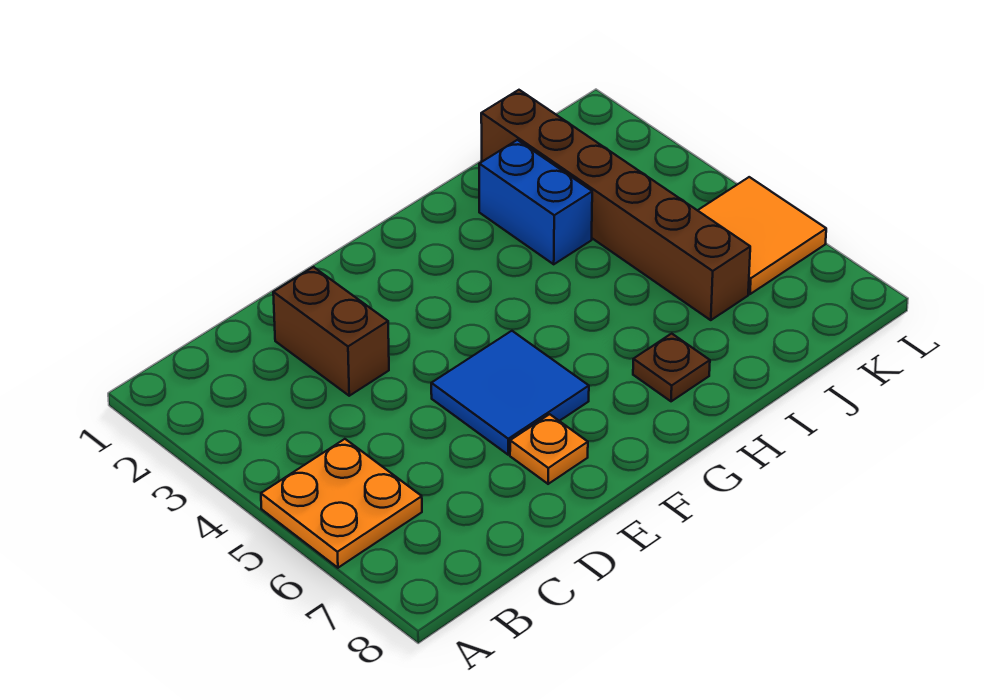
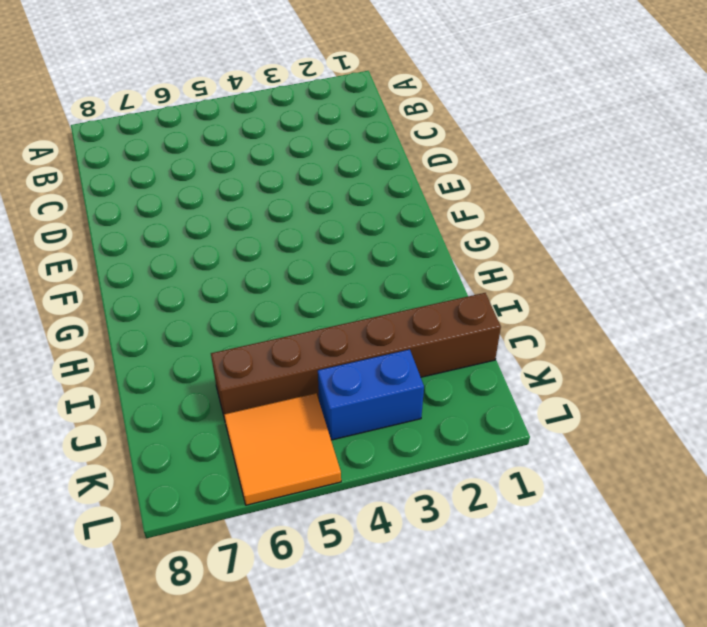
blue 1x2 brick [318,349,424,440] -> blue 1x2 brick moved to [479,140,592,264]
none -> orange 2x2 plate [261,439,422,568]
none -> brown 1x2 brick [273,267,389,396]

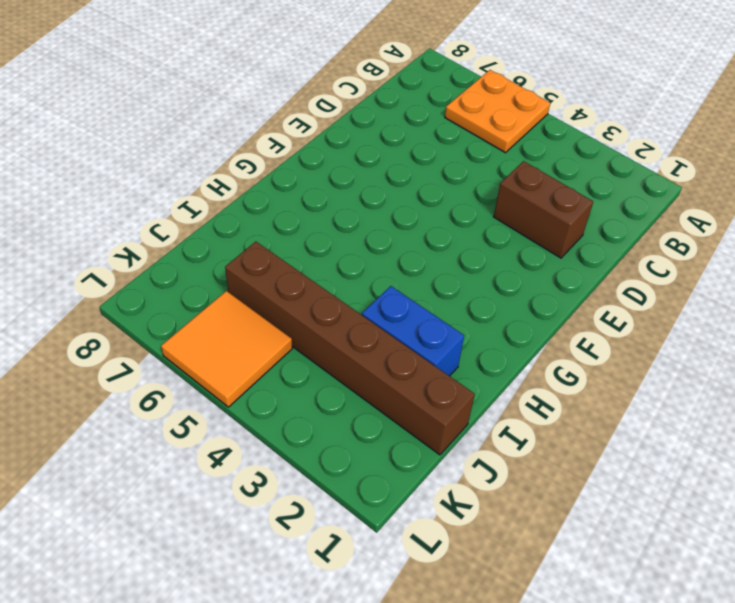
none -> blue 2x2 tile [431,331,589,455]
none -> orange 1x1 plate [510,414,588,484]

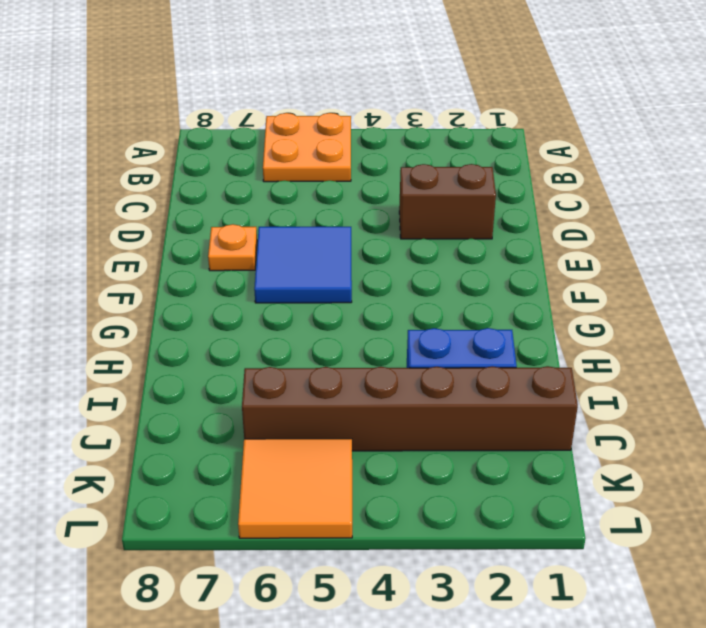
none -> brown 1x1 plate [633,334,710,401]

